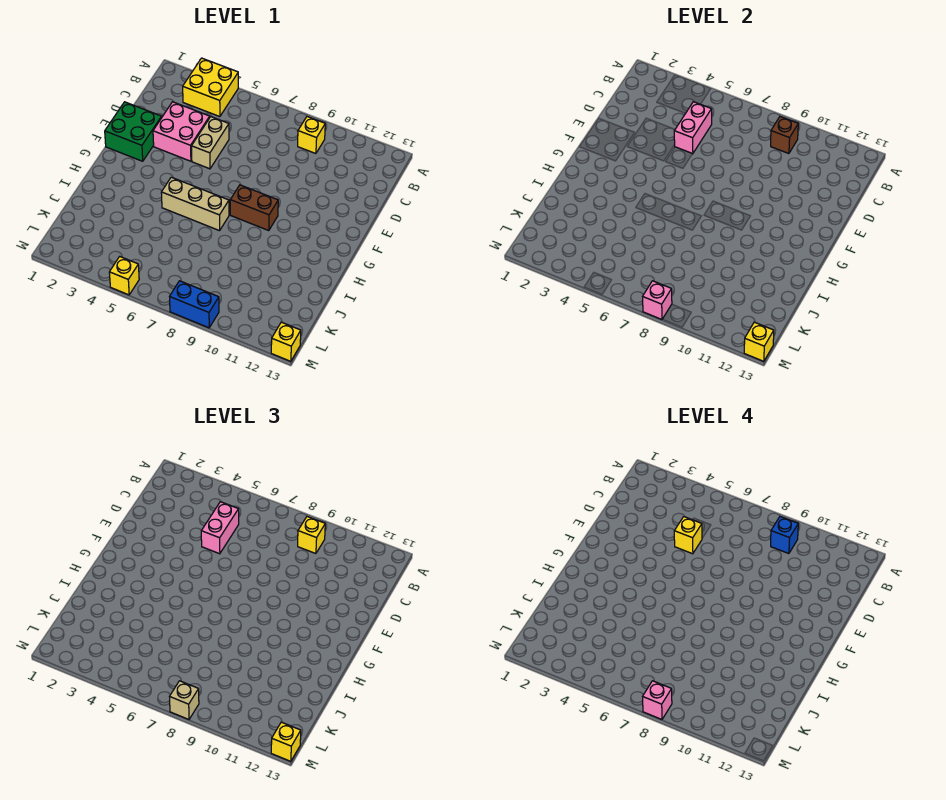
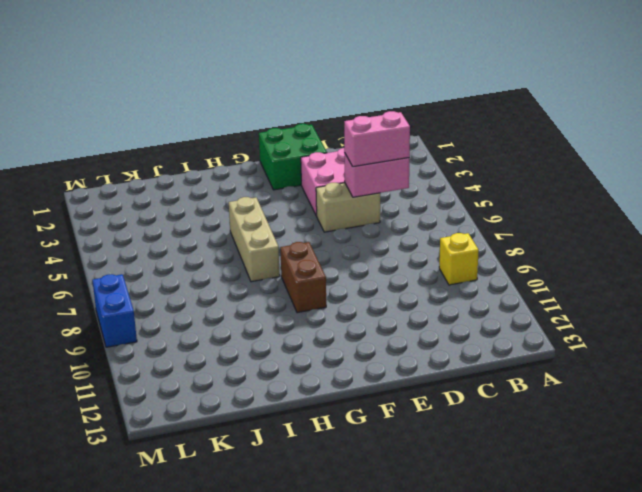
none -> yellow 2x2 brick [183,58,238,117]
none -> yellow 1x1 brick [109,256,139,295]
none -> yellow 1x1 brick [271,322,301,361]

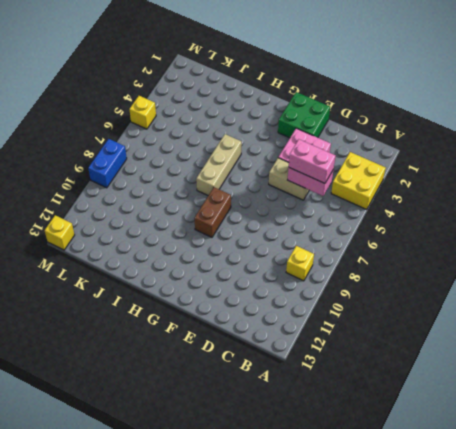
none -> brown 1x1 brick [771,117,798,154]
none -> pink 1x1 brick [643,281,672,319]
none -> yellow 1x1 brick [744,322,774,361]

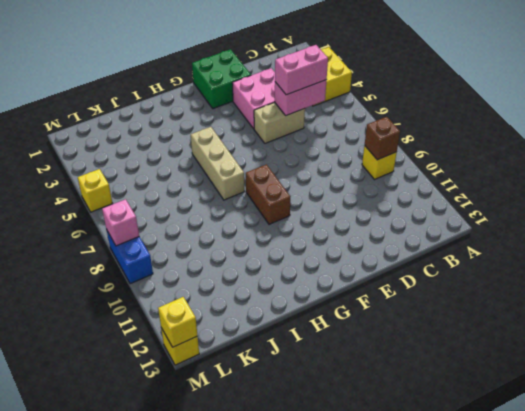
none -> yellow 1x1 brick [298,517,325,554]
none -> tan 1x1 brick [170,681,199,719]
none -> yellow 1x1 brick [271,722,301,761]

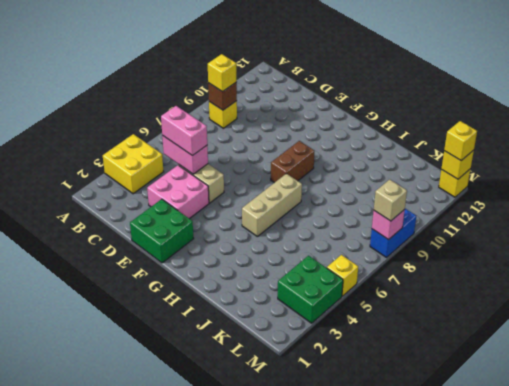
green 2x2 brick [278,256,343,323] -> none
none -> blue 1x1 brick [771,517,798,554]
none -> yellow 1x1 brick [674,517,702,554]
none -> pink 1x1 brick [643,681,672,719]

